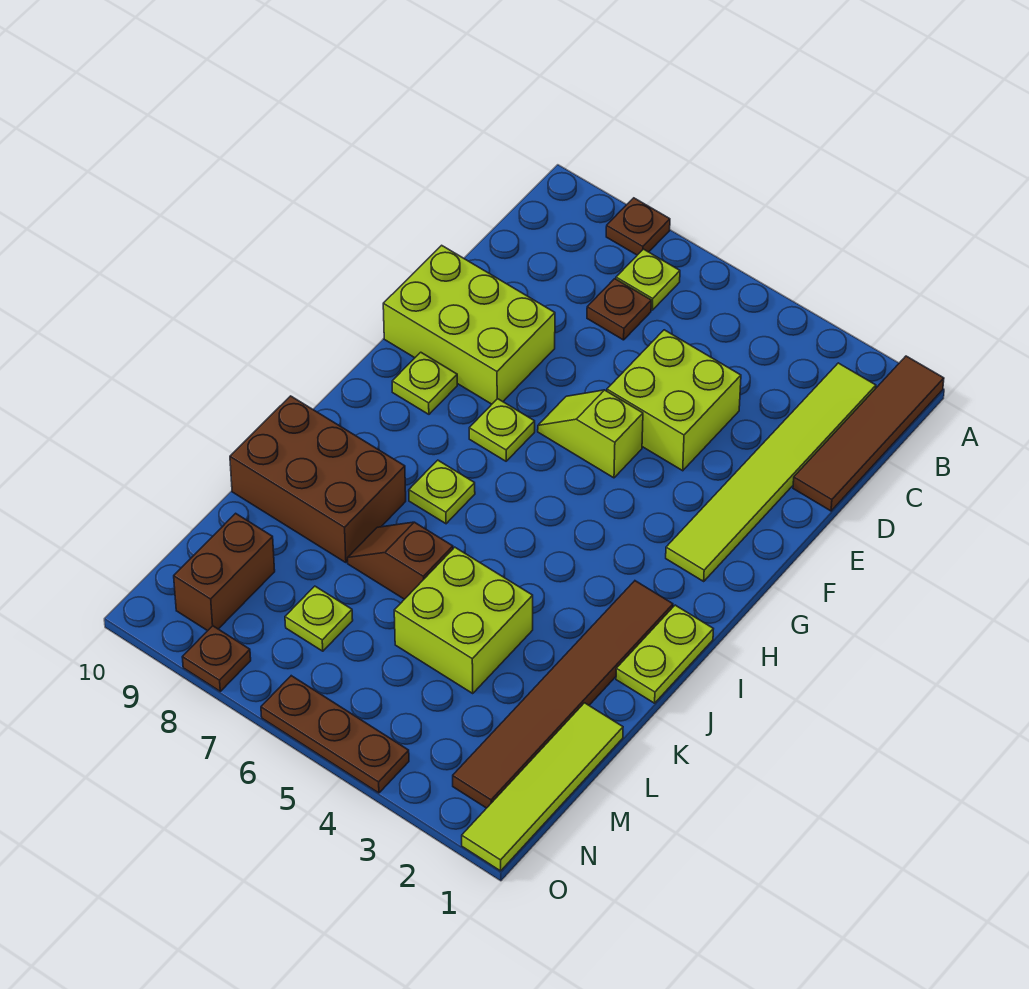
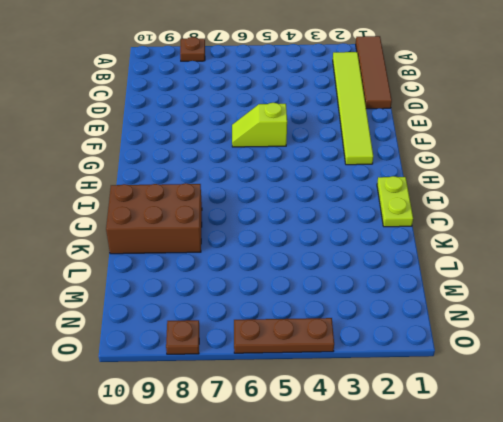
none -> lime 1x1 plate [616,249,680,310]
none -> brown 1x1 plate [587,279,651,340]
none -> lime 2x2 brick [607,330,741,471]

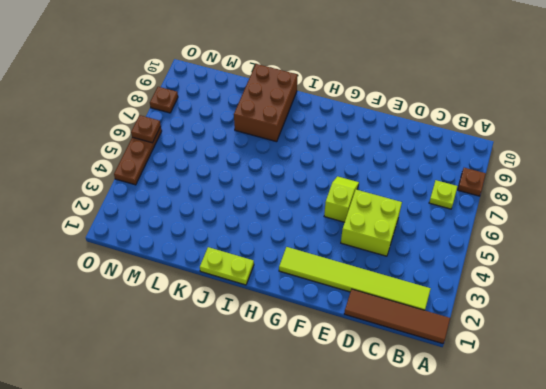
brown 1x1 plate [131,115,161,143] -> brown 1x1 plate moved to [587,279,651,340]
none -> lime 2x3 brick [383,245,555,404]
none -> lime 1x1 plate [469,399,535,461]
none -> lime 1x1 plate [392,352,457,414]

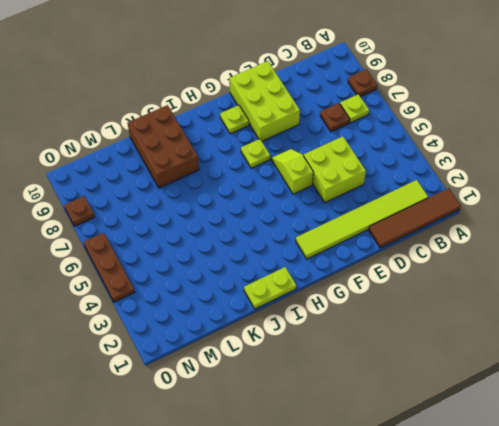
none -> brown 1x6 tile [453,581,673,808]
none -> lime 1x1 plate [409,460,475,524]
none -> lime 2x2 brick [394,547,533,693]

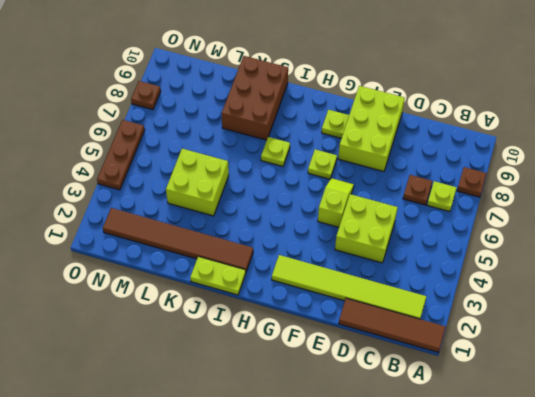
none -> brown 1x2 slope [348,522,453,599]
none -> lime 1x4 tile [462,703,623,871]
none -> lime 1x1 plate [285,586,353,651]

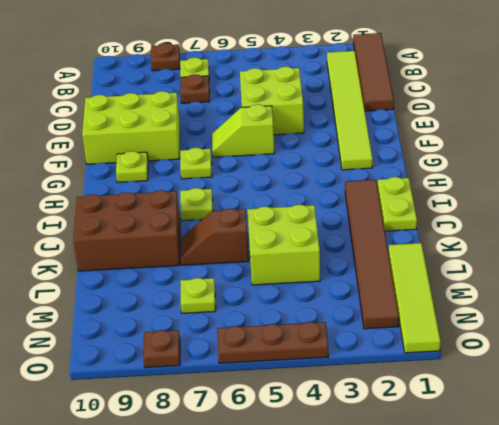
none -> brown 1x2 brick [174,513,275,631]

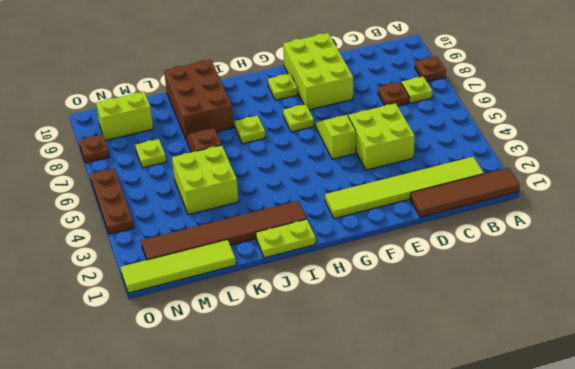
lime 1x2 brick [96,92,153,140] -> brown 1x2 brick [174,513,275,631]

